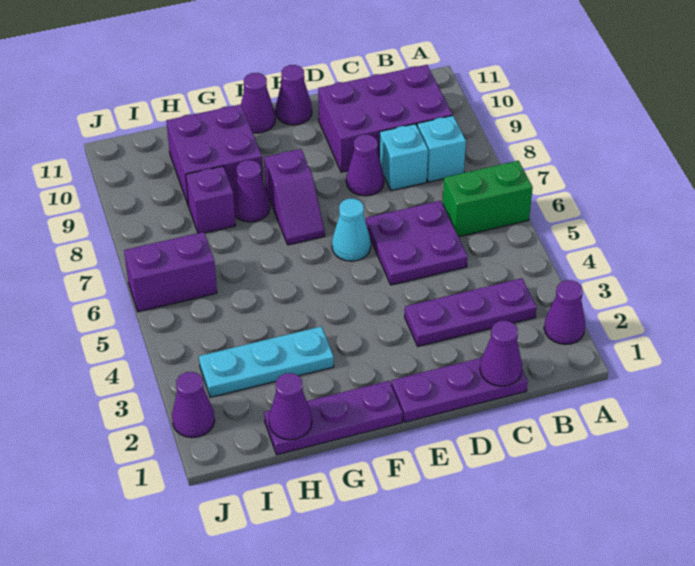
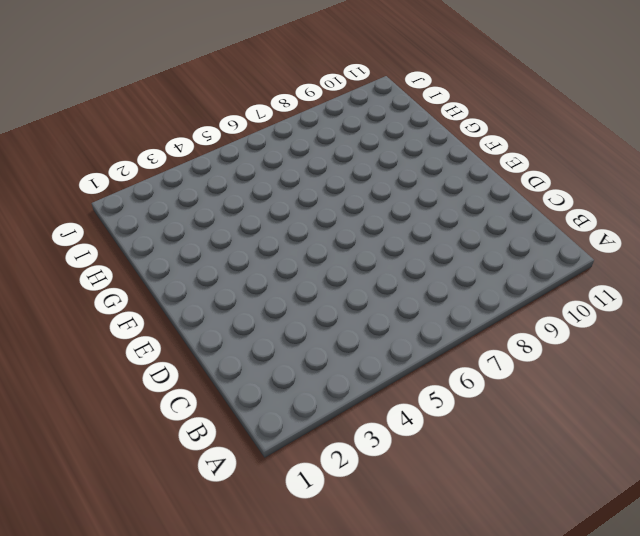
none -> purple 1x1 cone [544,280,585,344]
none -> green 1x2 brick [442,161,533,237]
none -> purple 1x3 plate [405,278,537,346]

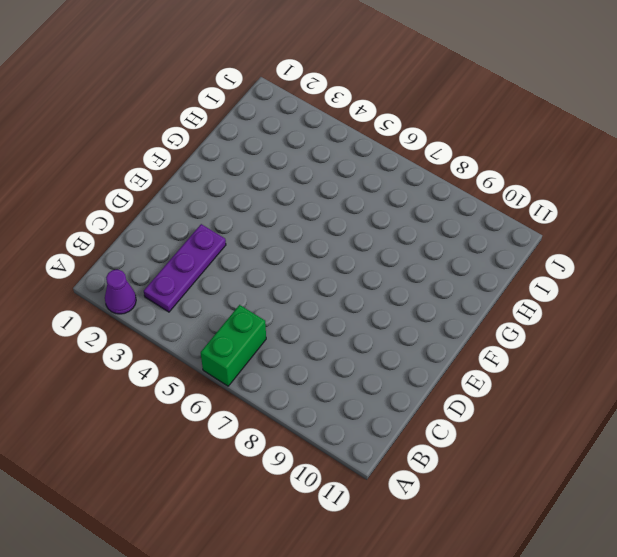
none -> cyan 1x1 brick [417,116,466,182]
none -> purple 2x3 brick [318,65,453,172]
none -> purple 1x3 plate [391,358,528,422]

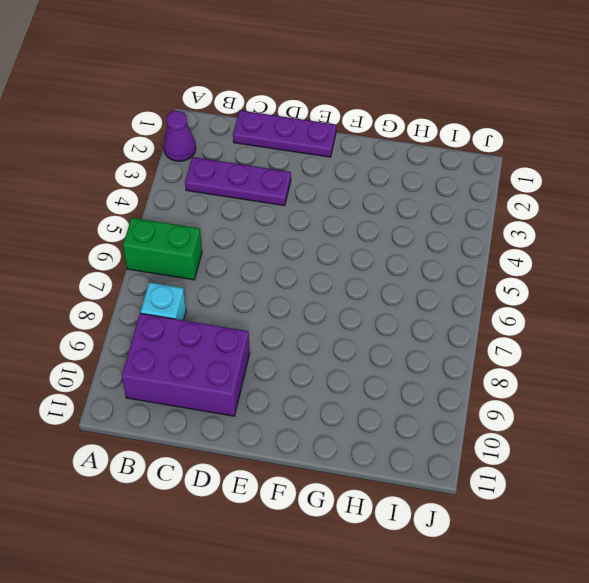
none -> purple 2x2 plate [366,201,468,285]
none -> cyan 1x1 brick [379,124,428,191]
none -> purple 1x1 cone [346,134,384,196]

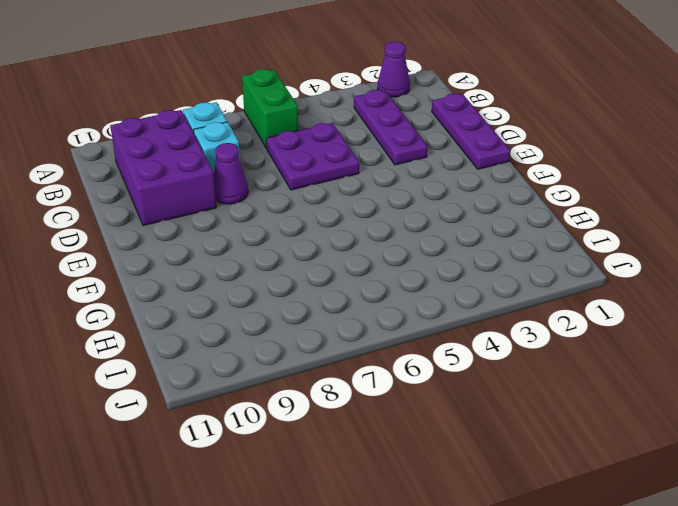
none -> cyan 1x1 cone [332,199,371,261]
none -> purple 1x1 cone [276,65,312,125]
none -> purple 1x3 plate [264,381,403,455]

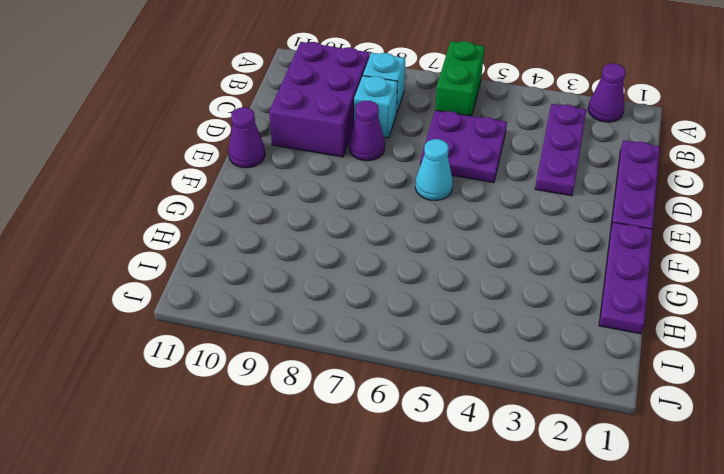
none -> purple 1x2 slope [264,149,325,245]
none -> purple 1x1 cone [241,73,275,133]
none -> cyan 1x3 plate [199,326,334,397]

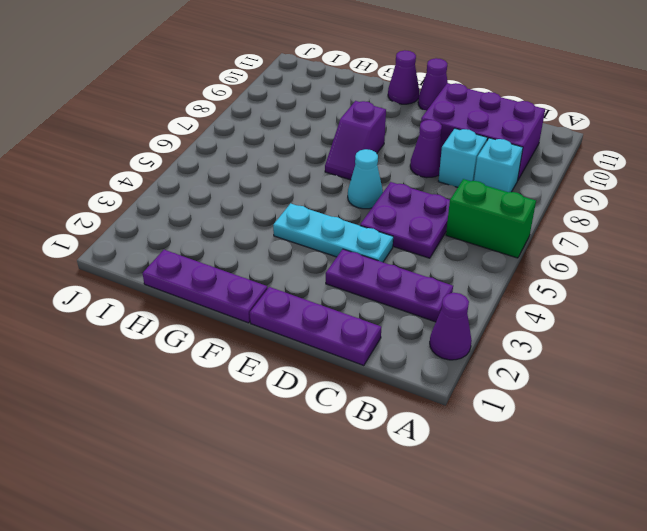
cyan 1x3 plate [273,203,393,262] -> cyan 1x3 plate moved to [199,326,334,397]
none -> purple 1x1 cone [233,160,270,222]
none -> purple 2x2 brick [166,104,263,206]
none -> purple 1x1 brick [186,166,236,233]

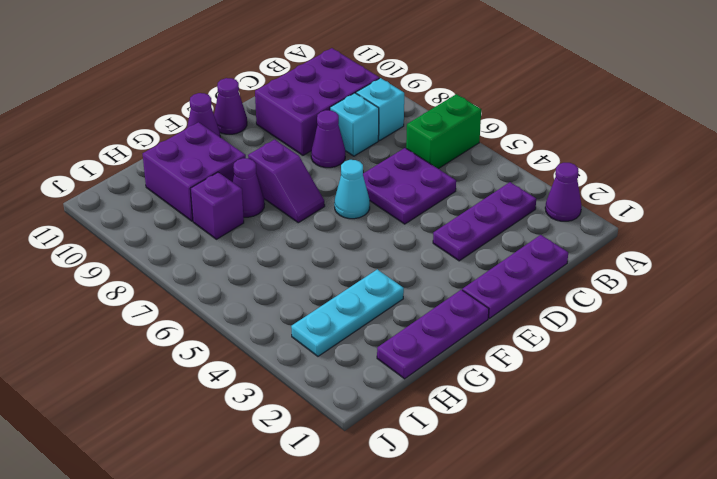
none -> purple 1x2 brick [124,232,217,312]
none -> purple 1x1 cone [172,372,215,438]
none -> purple 1x1 cone [480,321,522,386]

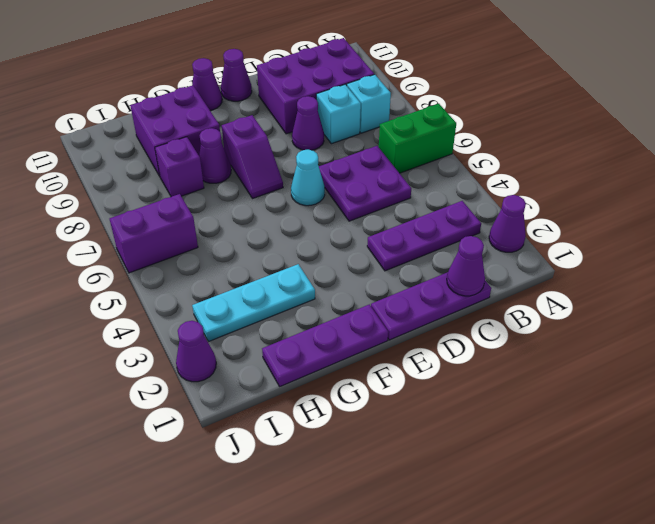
none -> purple 1x1 cone [269,373,312,440]

